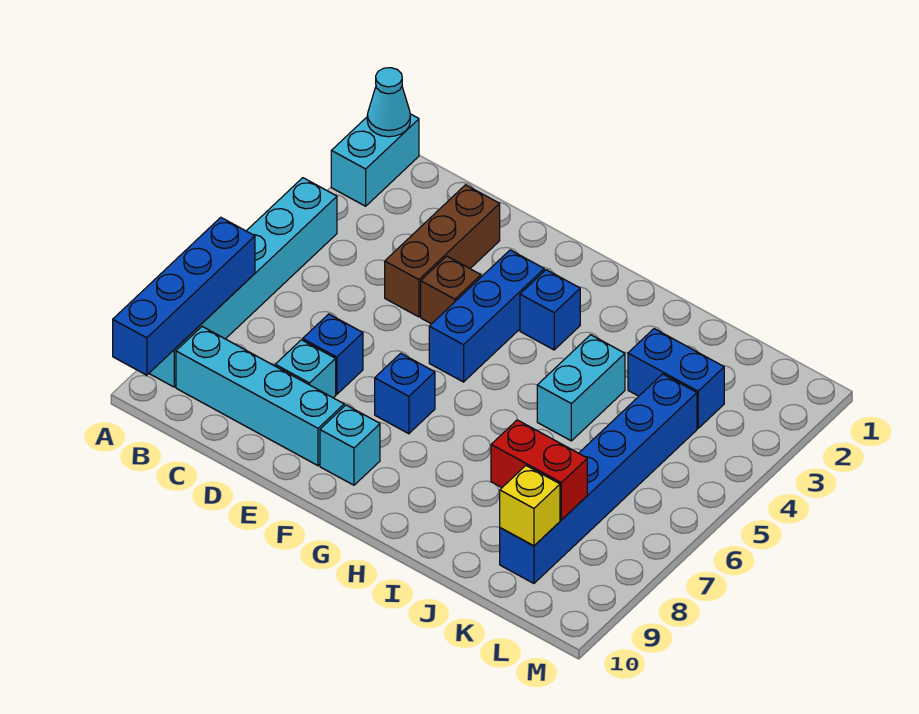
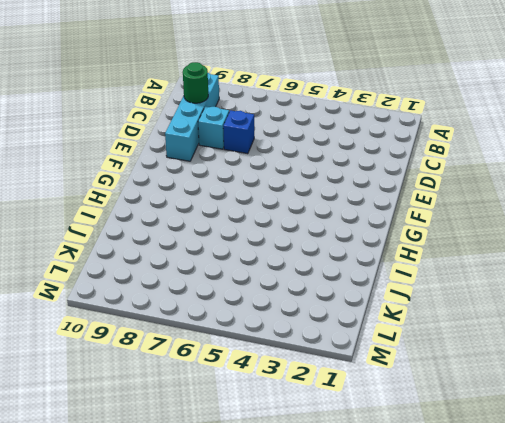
green 1x1 round brick [183,62,208,103] -> none
none -> cyan 1x2 brick [331,114,419,206]
none -> cyan 1x6 brick [149,178,337,387]
none -> brown 1x3 brick [385,185,500,317]

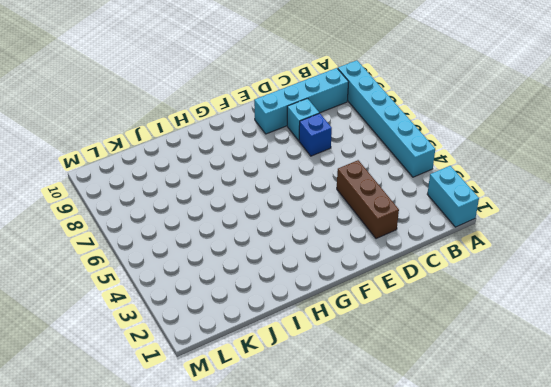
none -> brown 1x1 brick [421,256,481,324]
none -> blue 1x3 brick [429,250,544,382]
none -> blue 1x1 brick [375,353,435,434]

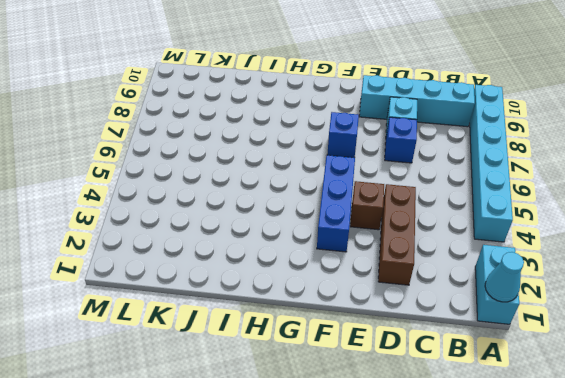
none -> cyan 1x1 brick [320,405,380,485]
none -> blue 1x1 brick [520,270,580,350]
none -> cyan 1x2 brick [537,335,625,441]

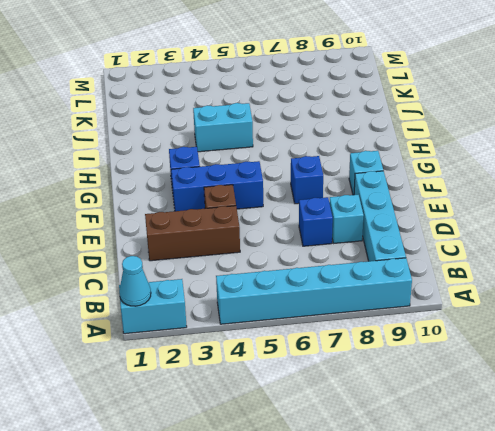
none -> blue 1x2 brick [628,329,724,428]
none -> blue 1x6 brick [500,374,697,583]
none -> blue 1x4 brick [113,217,255,375]

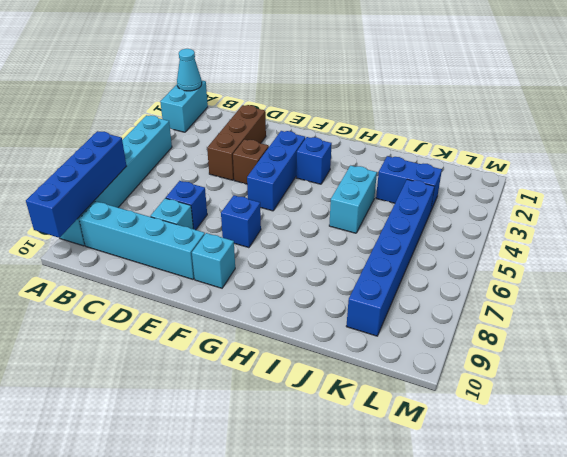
none -> red 1x2 brick [491,420,587,520]
none -> yellow 1x1 brick [500,466,560,546]

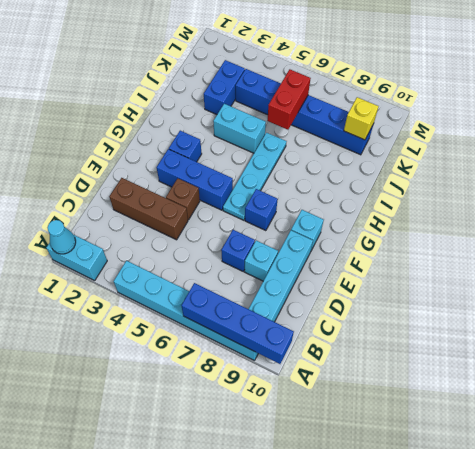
cyan 1x4 plate [223,133,287,220] -> none
red 1x2 brick [267,69,311,130] -> red 1x2 brick moved to [491,420,587,520]

